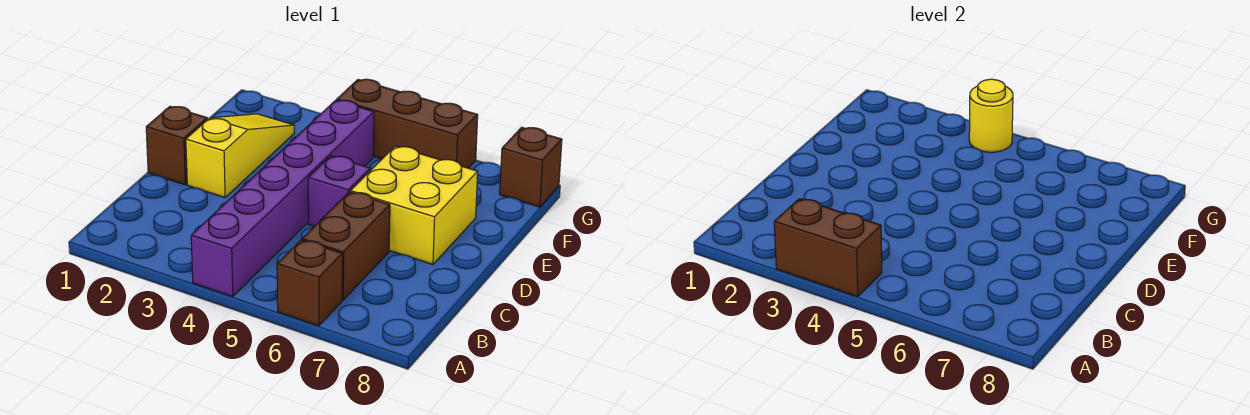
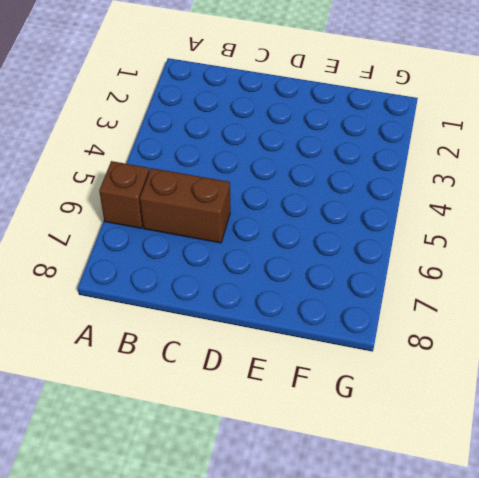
none -> purple 1x6 brick [191,100,374,297]
none -> brown 1x1 brick [146,106,207,185]

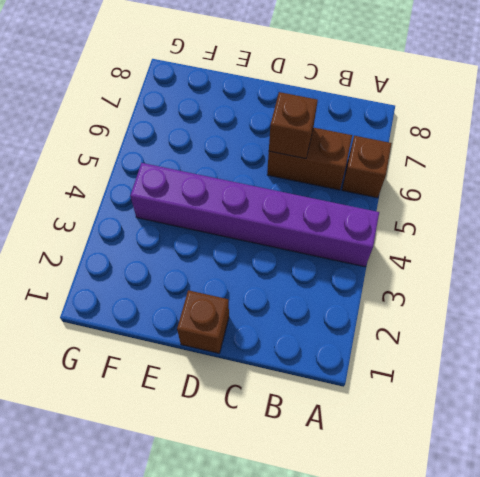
brown 1x1 brick [269,92,318,159] -> brown 1x1 brick moved to [500,127,562,207]
none -> yellow 1x3 slope [186,114,294,198]
none -> purple 1x1 brick [308,156,371,226]

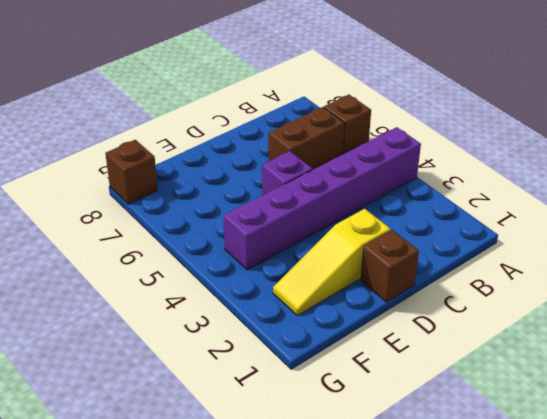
none -> yellow 2x2 brick [350,146,478,264]
none -> brown 1x3 brick [337,79,478,168]

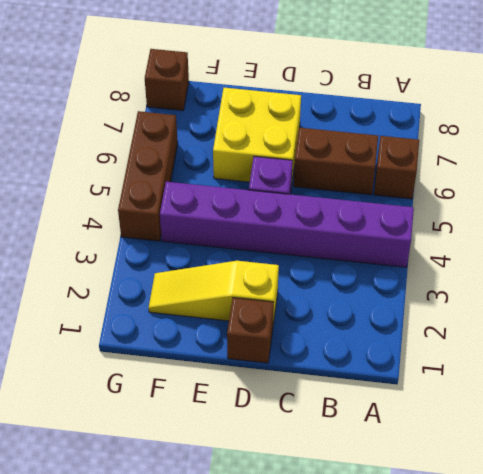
none -> brown 1x2 brick [774,199,882,297]
none -> yellow 1x1 round brick [969,79,1013,152]

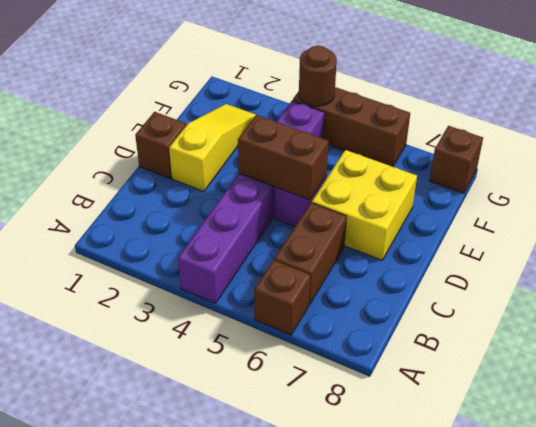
brown 1x2 brick [238,115,329,200] -> brown 1x2 brick moved to [774,199,882,297]
brown 1x1 round brick [299,46,337,106] -> yellow 1x1 round brick [969,79,1013,152]

